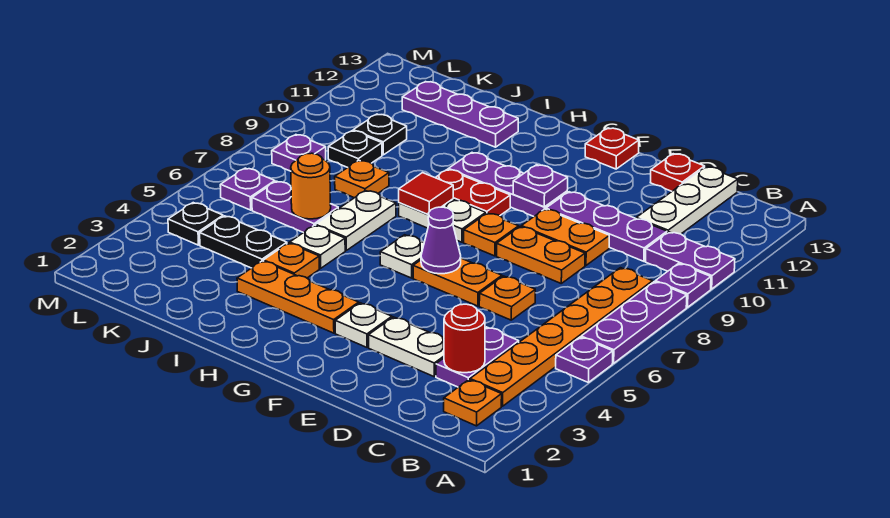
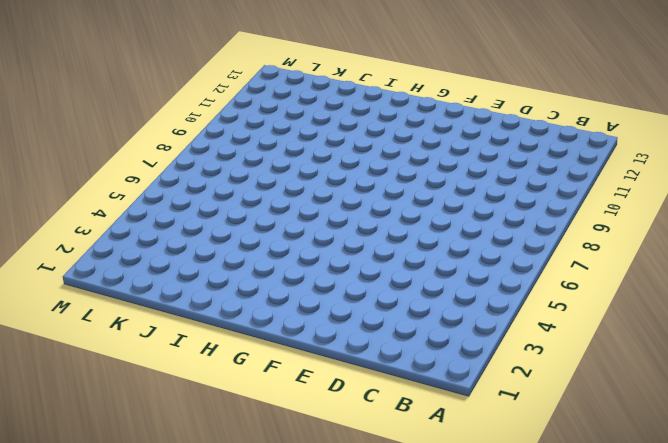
none -> purple 1x1 plate [556,337,613,383]
none -> purple 1x3 plate [581,282,687,363]
none -> purple 1x1 plate [655,263,711,307]
none -> purple 1x2 plate [645,232,735,289]

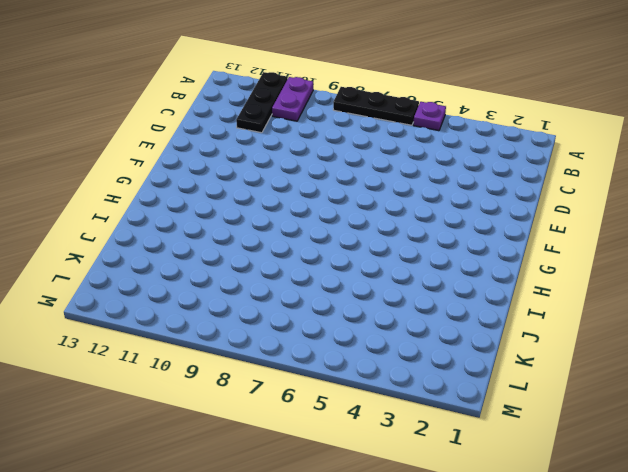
black 1x3 plate [333,87,419,125] -> purple 1x3 plate [581,282,687,363]
black 1x3 plate [236,72,288,133] -> white 1x3 plate [636,167,738,234]
none -> purple 1x1 plate [655,263,711,307]
none -> orange 1x1 plate [444,380,502,426]
none -> orange 1x6 plate [470,268,653,406]
none -> purple 1x2 plate [436,327,519,387]

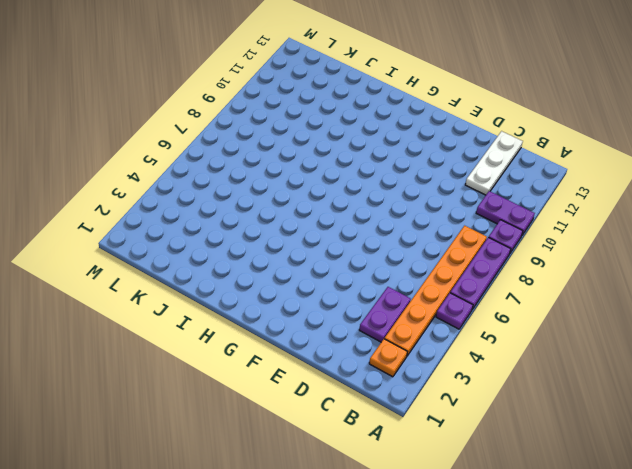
none -> purple 1x3 plate [546,192,667,261]
none -> white 1x2 plate [369,317,444,377]
none -> orange 1x1 plate [479,276,535,320]
none -> orange 1x2 plate [497,227,585,283]

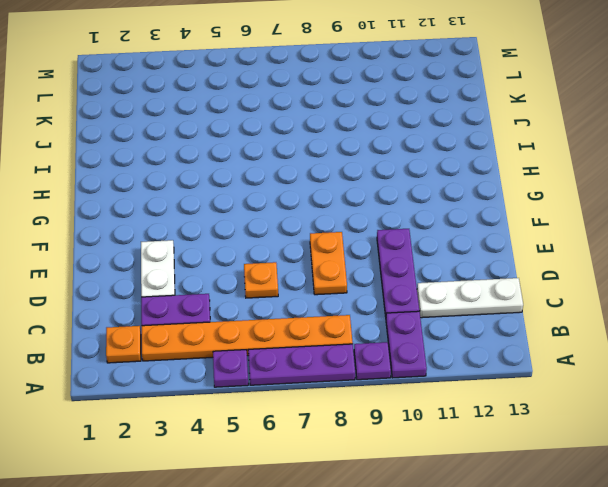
none -> orange 1x2 plate [521,209,609,266]
none -> red 1x1 plate [650,154,705,191]
none -> orange 1x2 plate [413,258,502,306]
none -> white 1x1 plate [335,303,392,347]

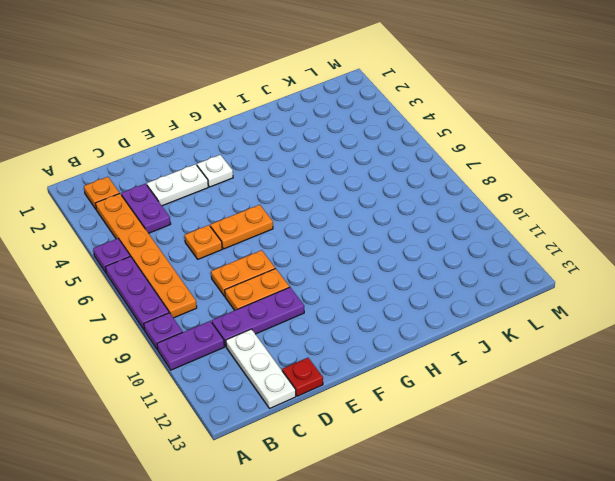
none -> orange 1x1 plate [464,213,519,256]
none -> purple 1x3 plate [448,153,567,216]
none -> red 1x1 plate [585,128,639,169]
none -> orange 1x3 plate [237,261,359,333]

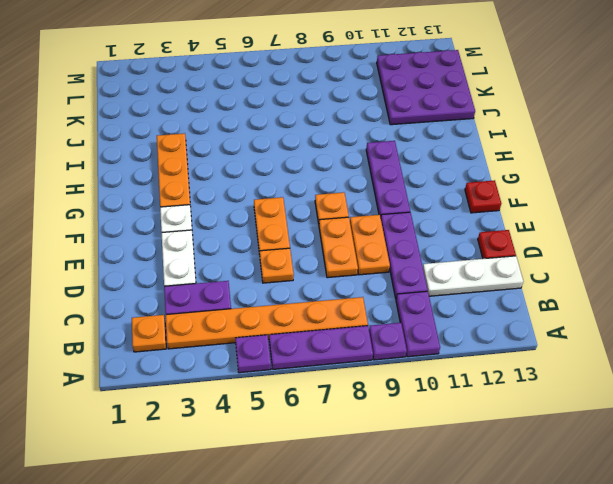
purple 3x3 plate [377,50,475,125] -> purple 1x3 plate [402,82,518,147]
none -> white 1x1 plate [380,235,424,278]
none -> white 1x2 plate [399,199,486,242]
none -> red 1x2 plate [435,169,510,216]
none -> orange 1x1 plate [264,243,319,278]

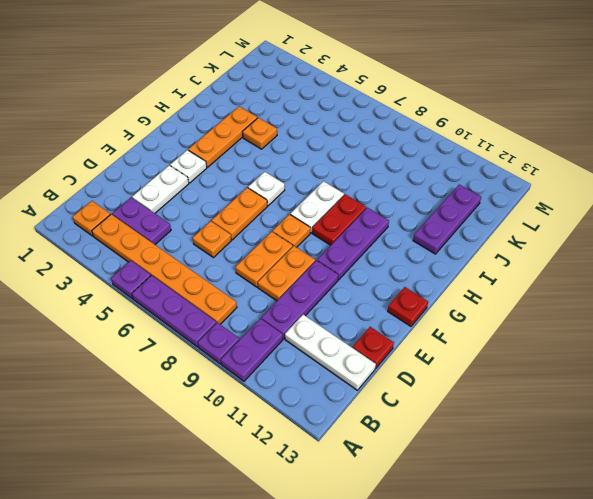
none -> white 1x1 plate [290,225,345,268]
none -> white 1x2 plate [316,191,396,250]
none -> black 1x2 plate [200,216,287,268]
none -> purple 1x2 plate [252,181,338,233]

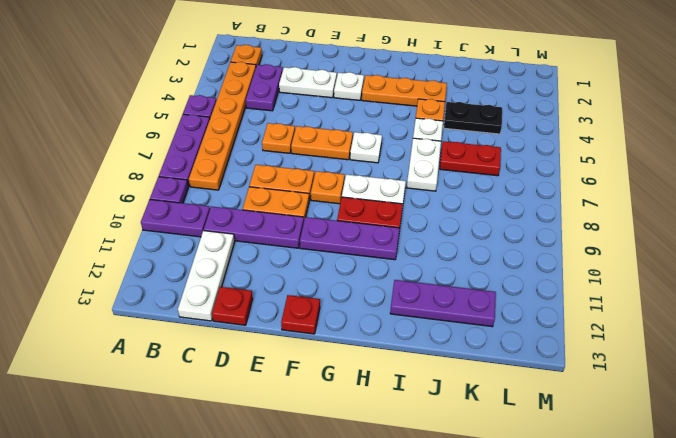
red 1x2 plate [440,141,501,176] -> purple 1x2 plate [252,181,338,233]
none -> orange 1x1 plate [335,160,389,198]
none -> black 1x1 plate [328,131,382,168]
none -> black 1x1 plate [353,114,407,155]
none -> black 1x1 plate [168,203,223,245]

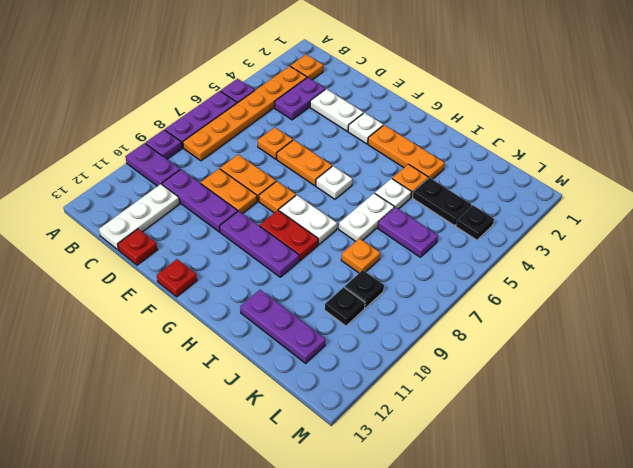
none -> purple 1x1 plate [220,168,275,210]
none -> purple 1x1 plate [272,135,326,171]
none -> red 1x1 round brick [444,304,485,373]
none -> purple 1x1 cone [421,207,461,274]

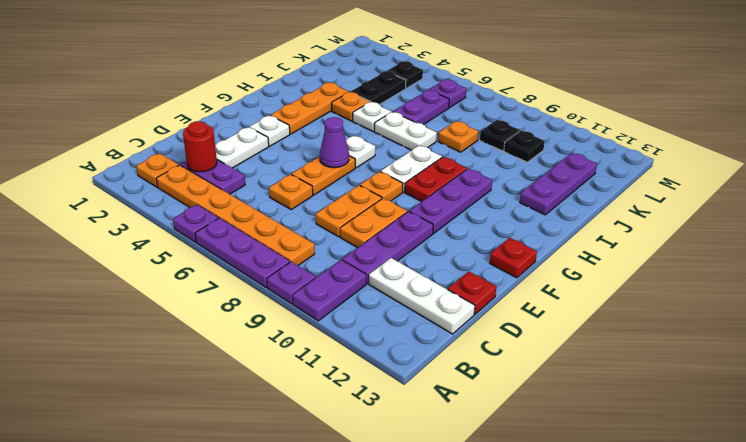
none -> purple 1x1 plate [272,135,326,171]
none -> purple 1x1 plate [513,165,568,207]
none -> red 1x1 tile [399,173,453,214]
none -> orange 1x1 round brick [291,153,331,219]

